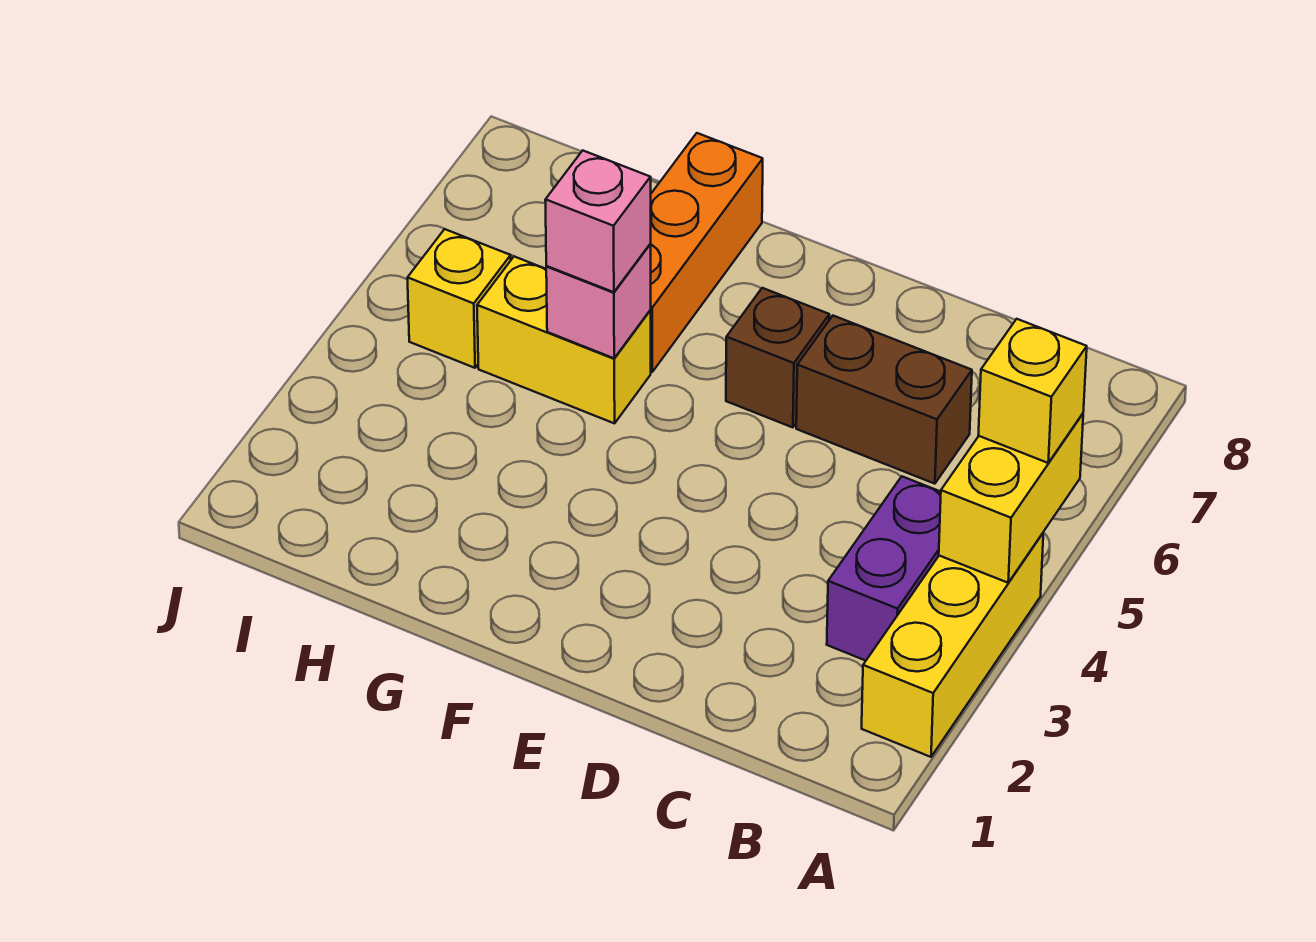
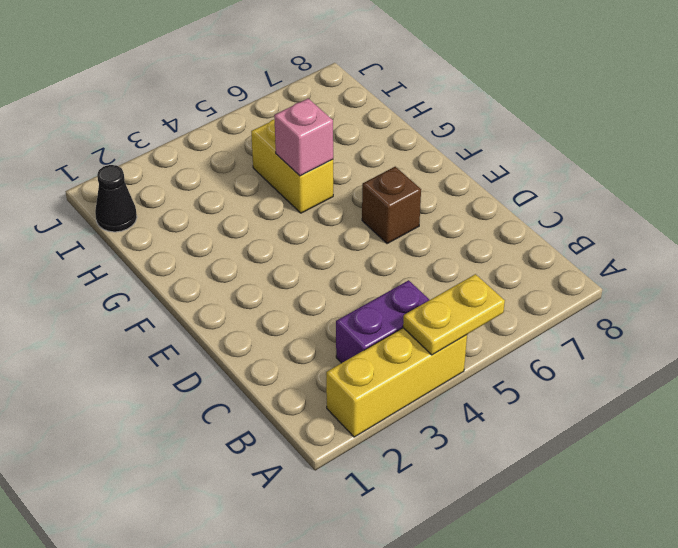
yellow 1x2 plate [403,274,505,355] -> yellow 1x2 brick [939,414,1083,583]
black 1x1 cone [95,165,137,232] -> none
none -> brown 1x2 brick [796,316,972,484]
none -> orange 1x3 brick [650,133,763,372]

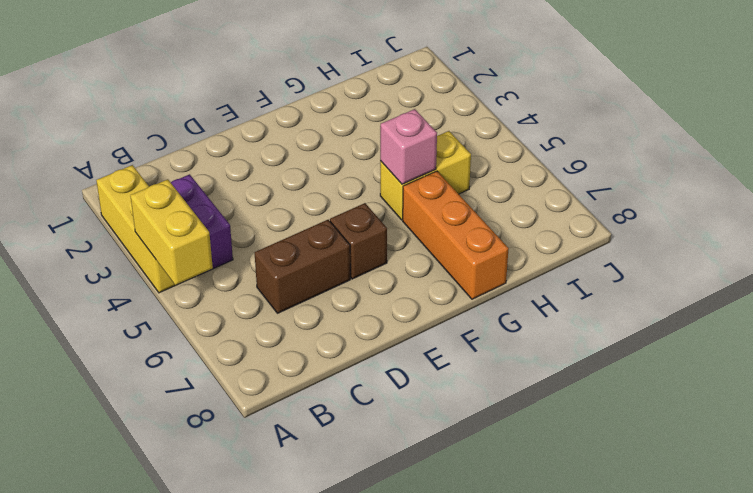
none -> yellow 1x1 brick [408,229,511,368]
none -> yellow 1x1 brick [978,319,1087,463]

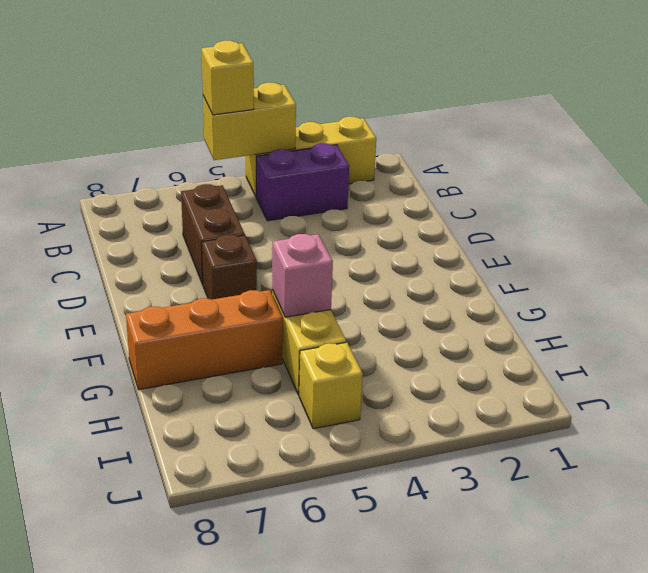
none -> pink 1x1 brick [545,151,651,292]

